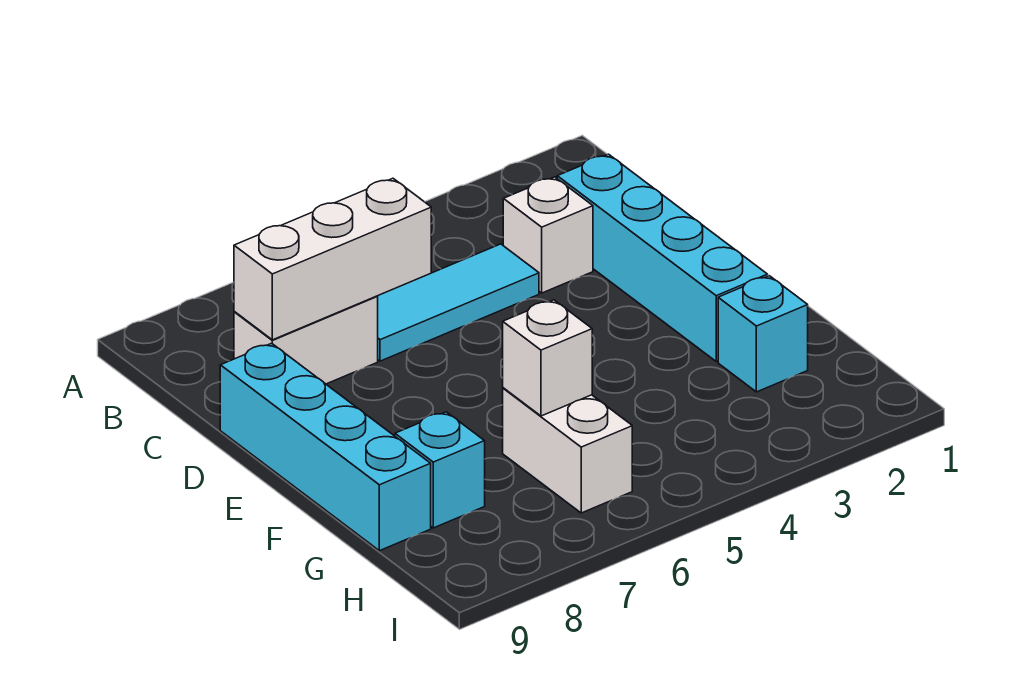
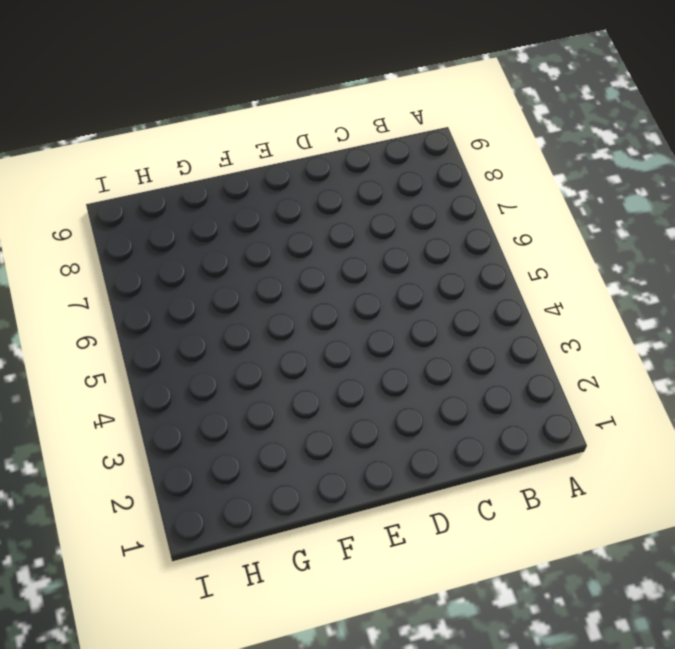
none -> cyan 1x4 brick [557,154,768,361]
none -> white 1x1 brick [503,177,593,293]

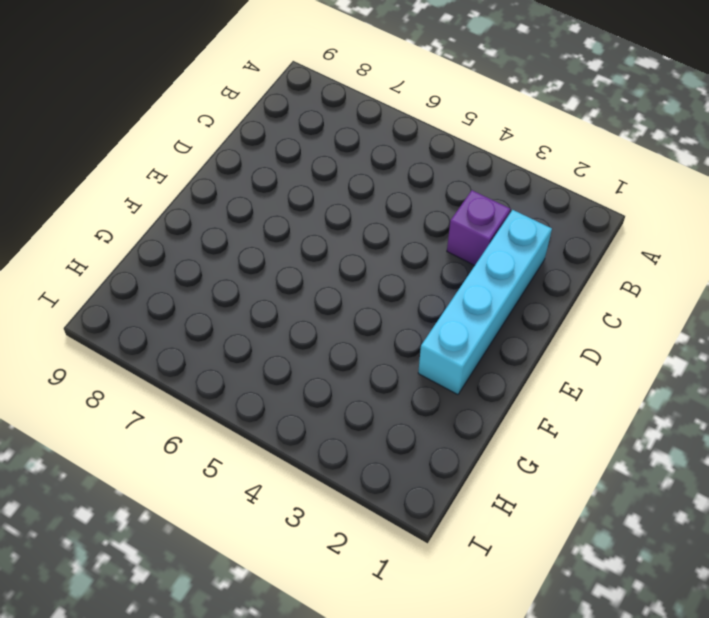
purple 1x1 brick [447,190,510,265] -> white 1x1 brick [503,177,593,293]
none -> cyan 1x3 tile [377,244,539,361]
none -> white 1x2 brick [234,296,378,384]

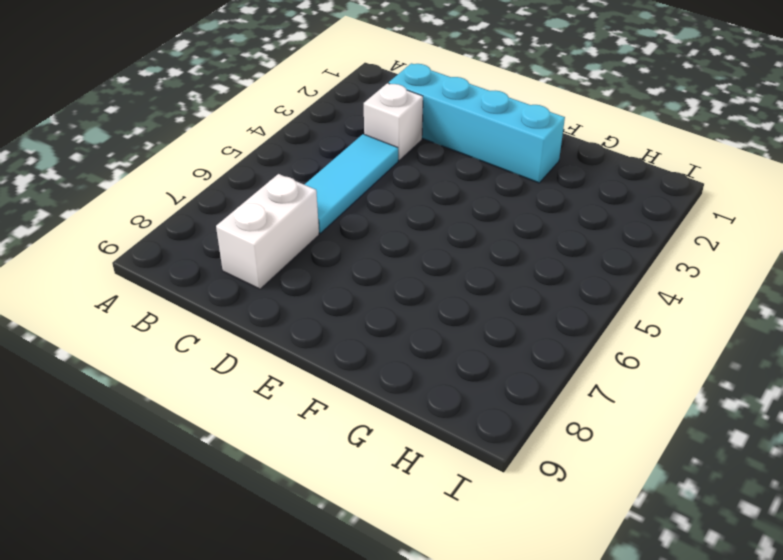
none -> cyan 1x4 brick [220,343,431,551]
none -> cyan 1x1 brick [718,276,808,392]

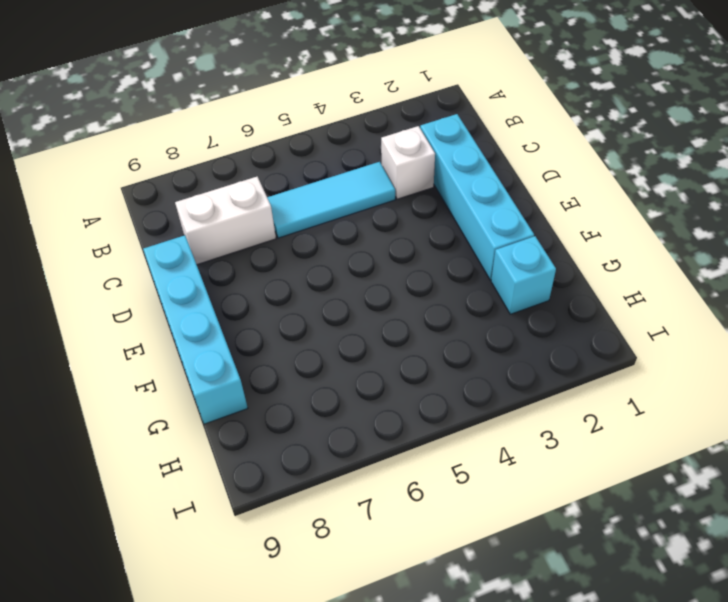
none -> white 1x2 brick [503,388,632,513]
none -> cyan 1x1 brick [395,412,485,528]

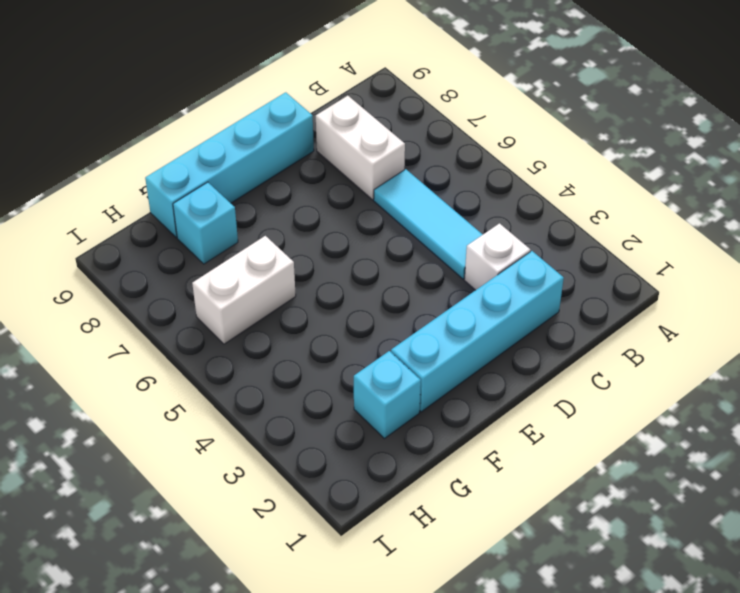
none -> white 1x3 brick [234,178,431,340]
none -> white 1x1 brick [503,300,592,416]

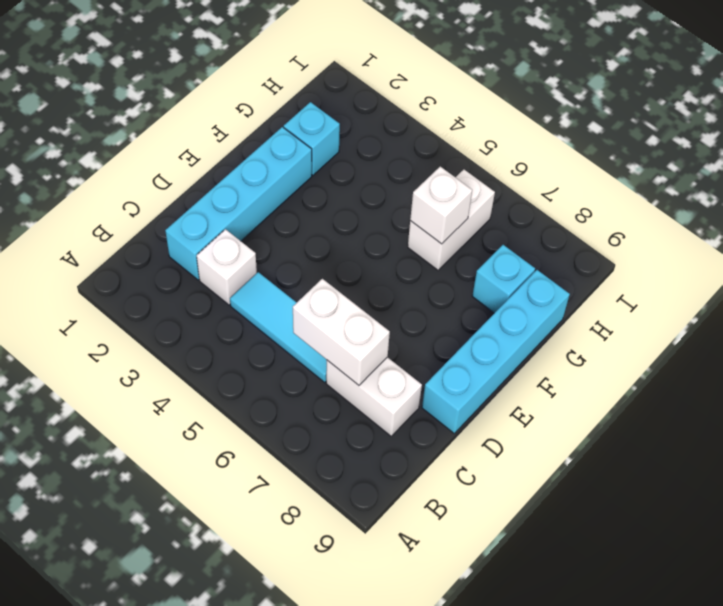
white 1x2 brick [293,279,390,385] -> white 1x3 brick [234,178,431,340]

